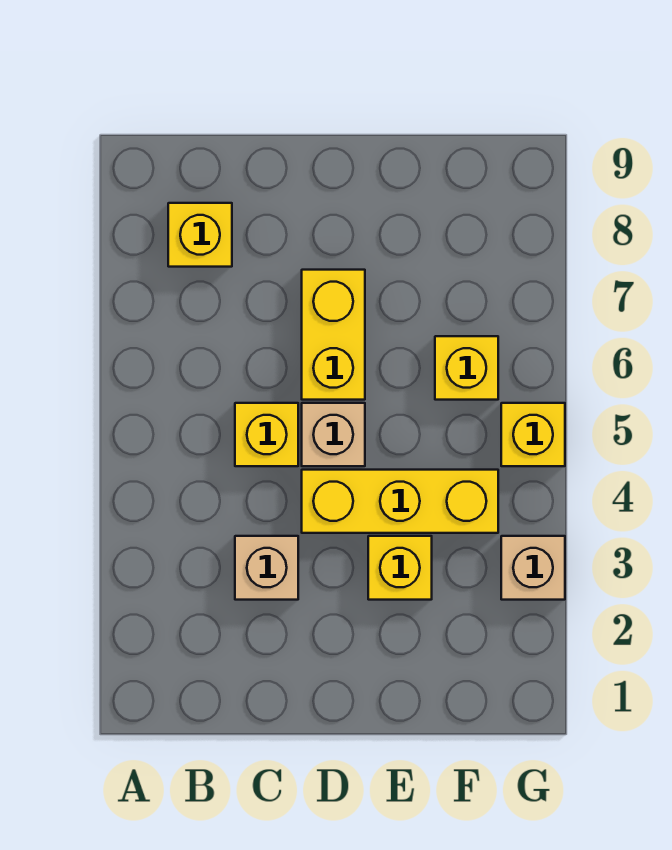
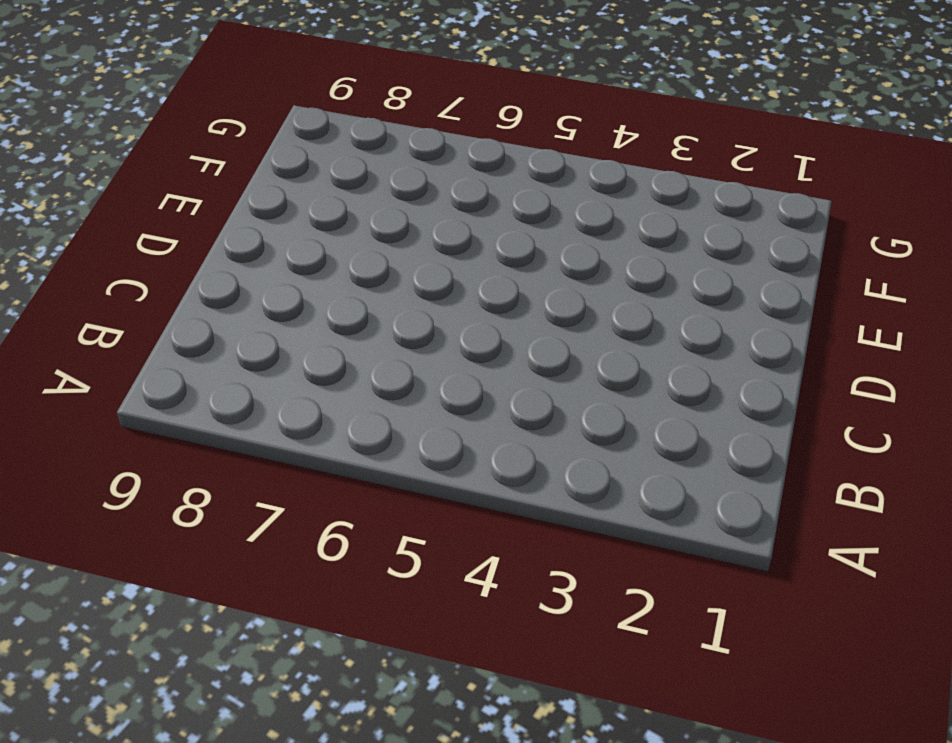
none -> yellow 1x1 brick [168,203,232,267]
none -> tan 1x1 brick [235,536,298,600]

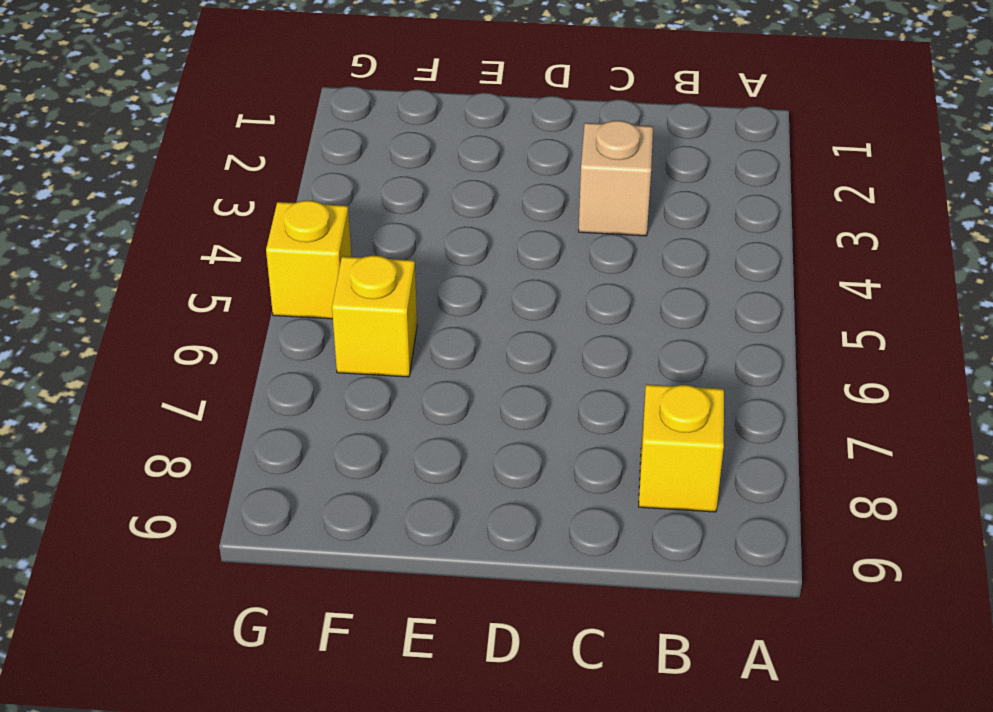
none -> yellow 1x1 brick [235,403,298,466]
none -> yellow 1x3 brick [302,470,498,533]

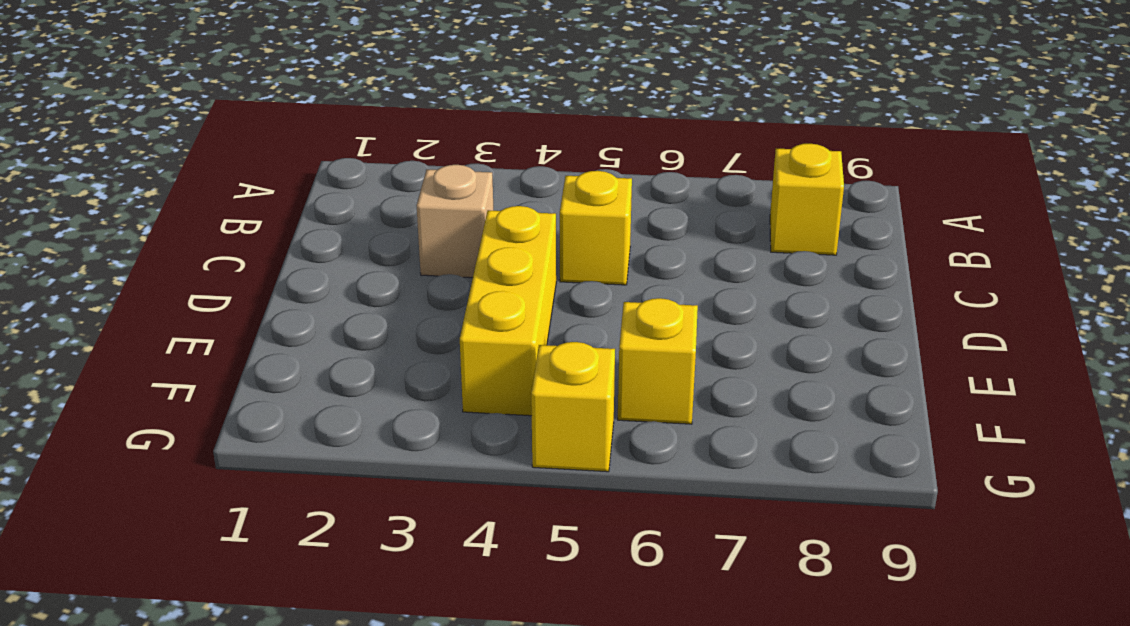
none -> tan 1x1 brick [302,403,365,466]
none -> yellow 1x2 brick [302,270,365,400]

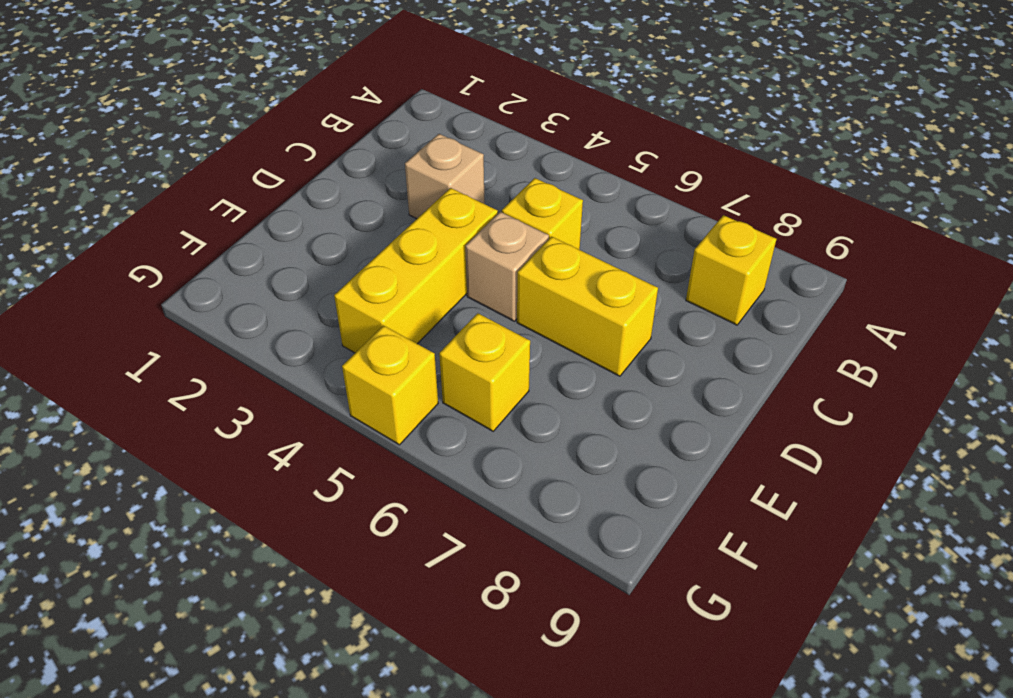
none -> yellow 1x1 brick [368,536,432,600]
none -> tan 1x1 brick [501,536,565,600]

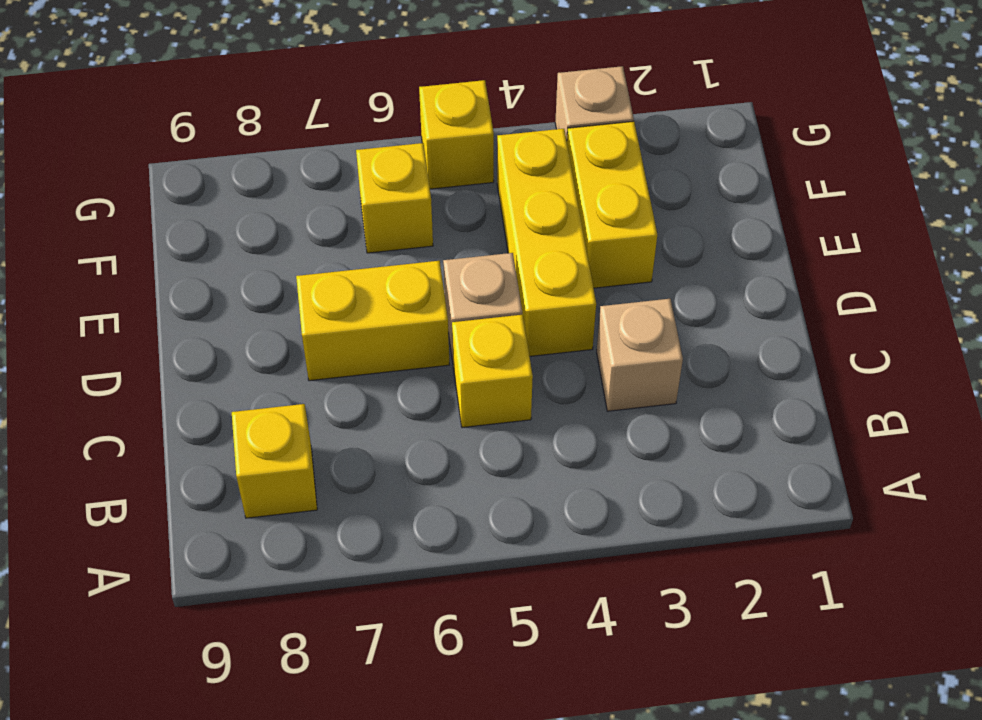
yellow 1x2 brick [567,121,657,288] -> yellow 1x1 brick [368,536,432,600]

